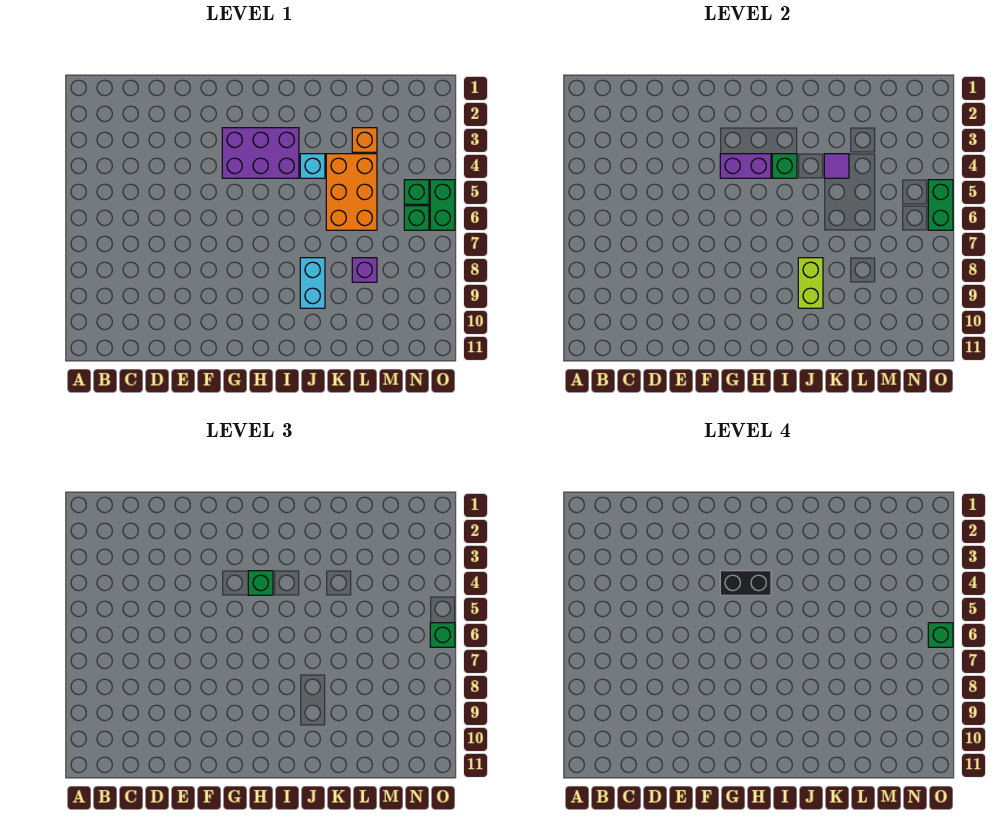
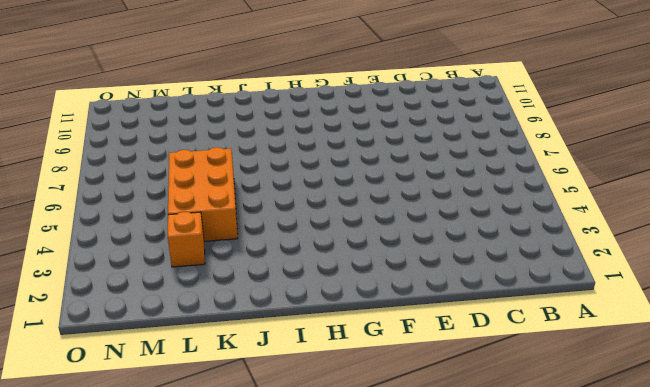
none -> purple 2x3 brick [222,128,299,178]
none -> cyan 1x1 brick [300,154,325,178]
none -> cyan 1x2 brick [300,258,325,308]

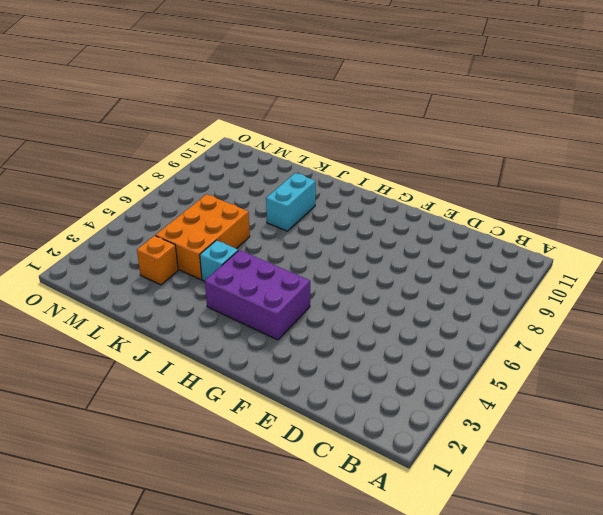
none -> purple 1x1 brick [352,258,377,282]
none -> green 1x1 brick [404,180,429,204]
none -> green 1x1 brick [404,206,429,230]

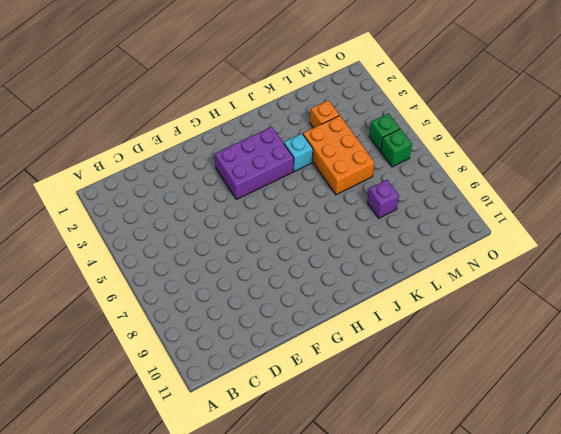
none -> cyan 1x2 brick [300,258,325,308]
none -> green 1x2 brick [430,180,455,230]
none -> purple 1x2 brick [720,154,771,178]

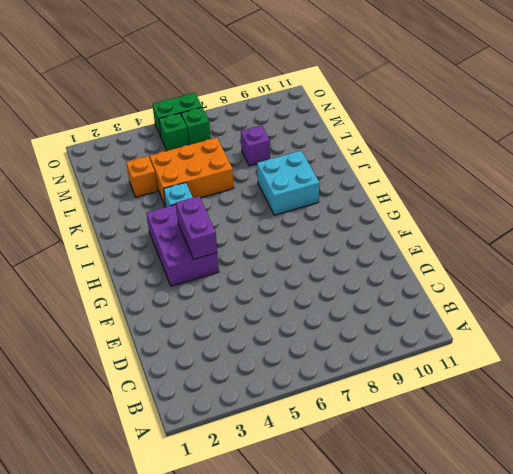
cyan 2x2 brick [257,151,319,215] -> cyan 1x2 brick [300,258,325,308]
none -> green 1x1 brick [772,154,797,178]
none -> lime 1x2 brick [798,258,823,308]
none -> purple 1x1 tile [824,154,849,178]

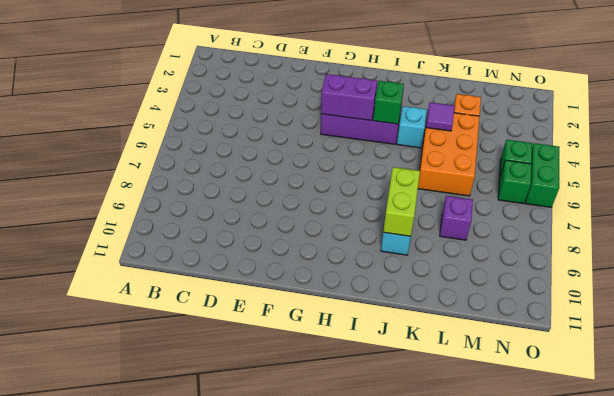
none -> green 1x2 brick [928,180,953,230]
none -> green 1x1 brick [248,571,273,595]
none -> green 1x1 brick [430,623,455,647]

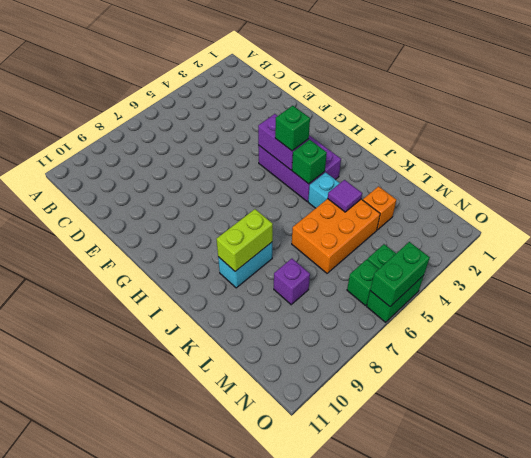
none -> green 1x1 brick [430,623,455,647]
none -> black 1x2 brick [720,571,771,595]
none -> green 1x1 brick [928,623,953,647]

